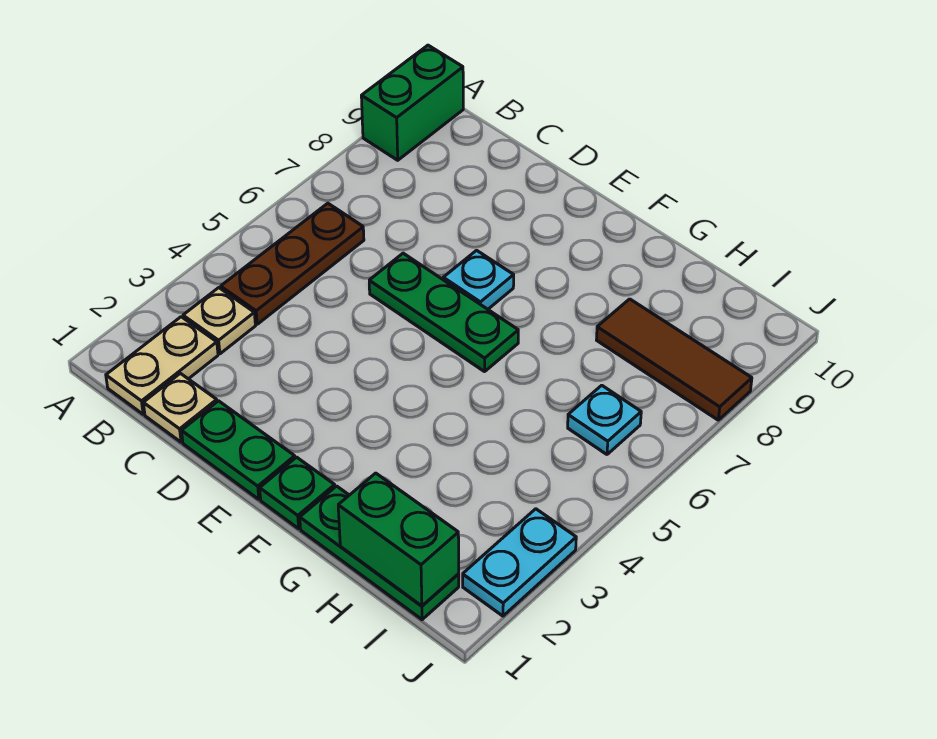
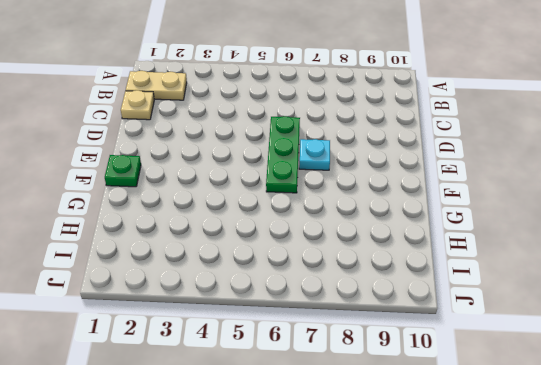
none -> green 1x2 brick [361,45,463,160]
none -> tan 1x1 plate [183,288,255,354]
none -> brown 1x3 plate [221,203,364,324]

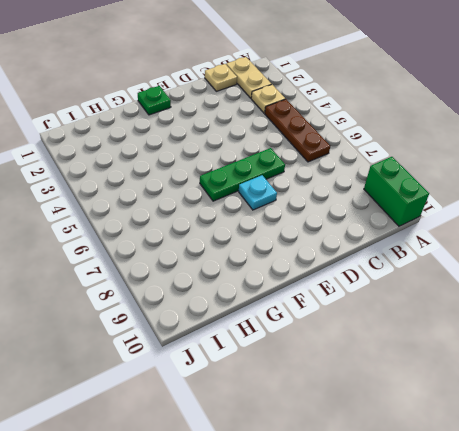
none -> green 1x2 plate [182,401,295,499]
none -> green 1x3 plate [300,486,459,620]
none -> brown 1x3 tile [597,299,752,420]

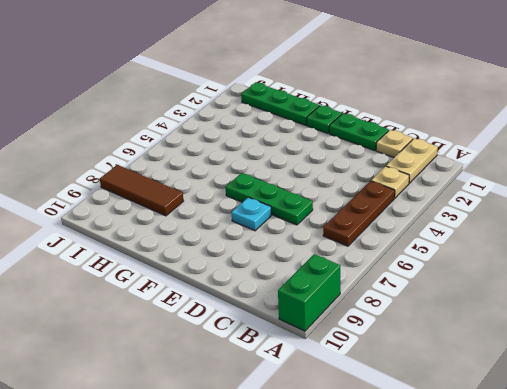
none -> cyan 1x1 plate [568,385,641,454]
none -> cyan 1x2 plate [463,509,576,616]
none -> green 1x2 brick [338,473,459,606]

